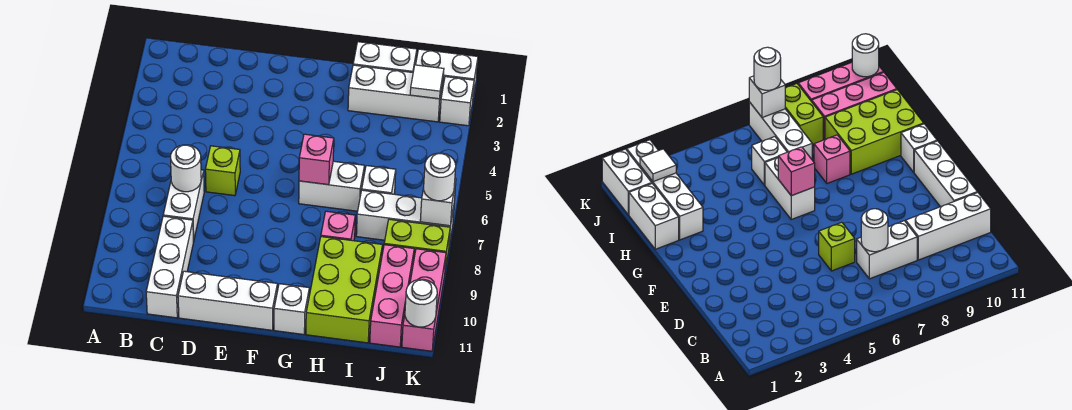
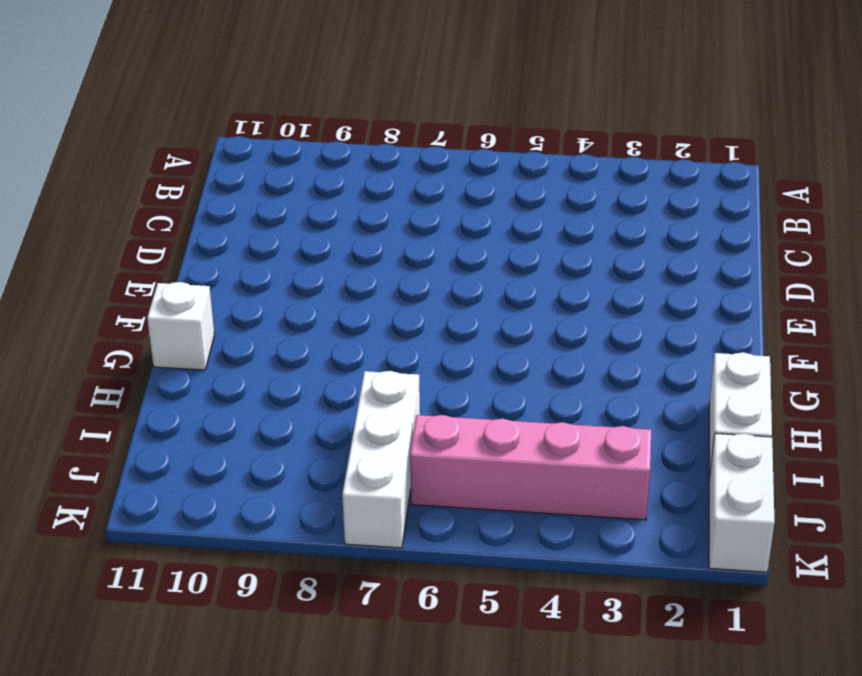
pink 1x4 brick [410,415,651,520] -> none
none -> white 1x2 brick [163,170,204,241]
none -> white 1x3 brick [146,216,194,318]
none -> lime 1x1 brick [205,146,240,196]

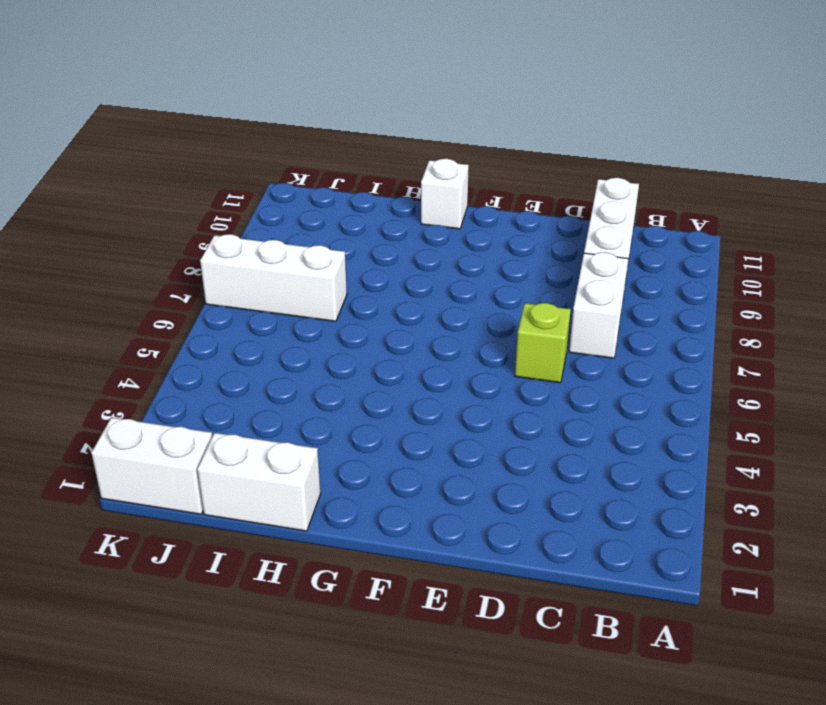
none -> white 1x3 brick [178,271,277,330]
none -> white 1x2 brick [299,161,364,211]
none -> white 1x3 brick [348,65,443,122]

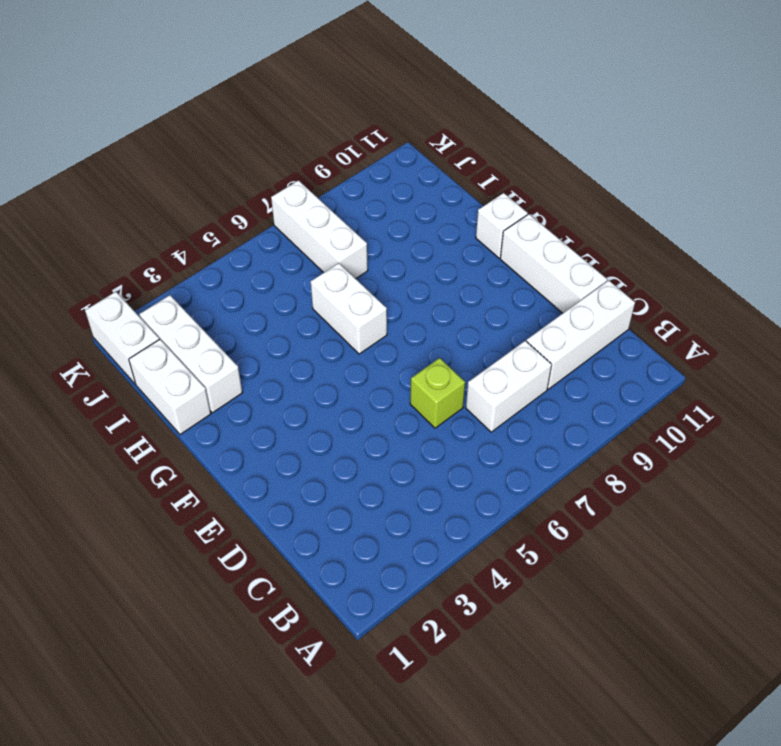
none -> pink 1x1 brick [321,211,355,241]
none -> lime 2x3 brick [306,237,382,343]
none -> white 1x1 brick [362,166,396,194]

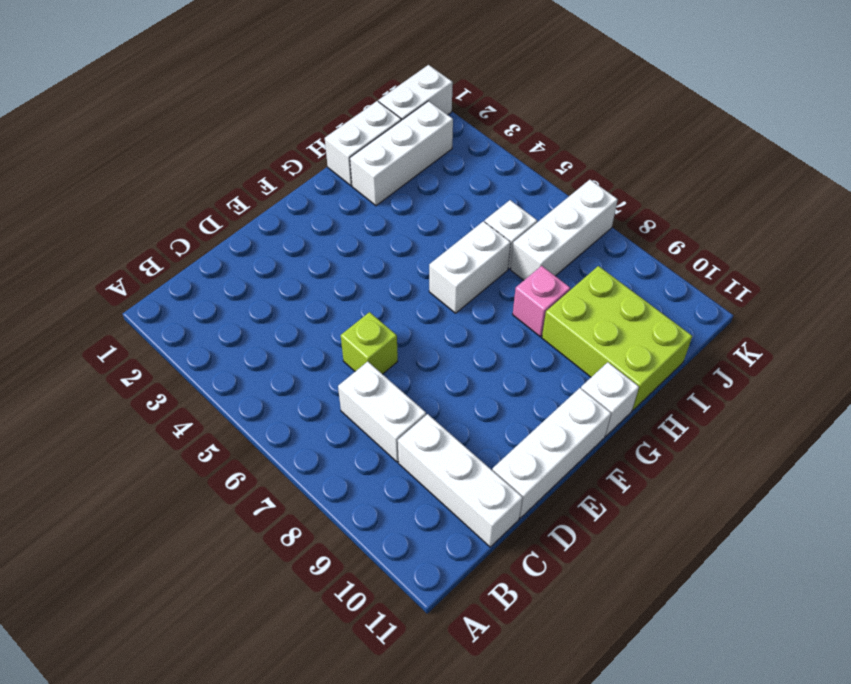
none -> lime 1x2 brick [384,219,450,270]
none -> pink 1x3 brick [370,245,414,347]
none -> white 1x1 brick [440,77,474,126]

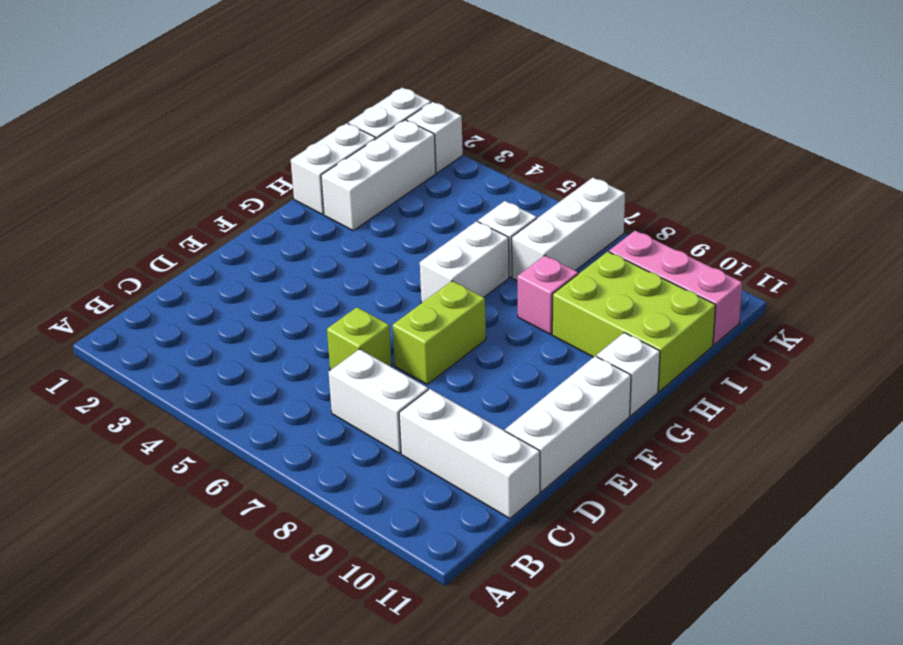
lime 1x2 brick [393,281,486,384] -> lime 1x2 brick moved to [384,219,450,270]
none -> pink 1x3 brick [402,249,446,351]
none -> white 1x1 round brick [171,145,201,192]
none -> pink 1x1 brick [299,134,334,185]

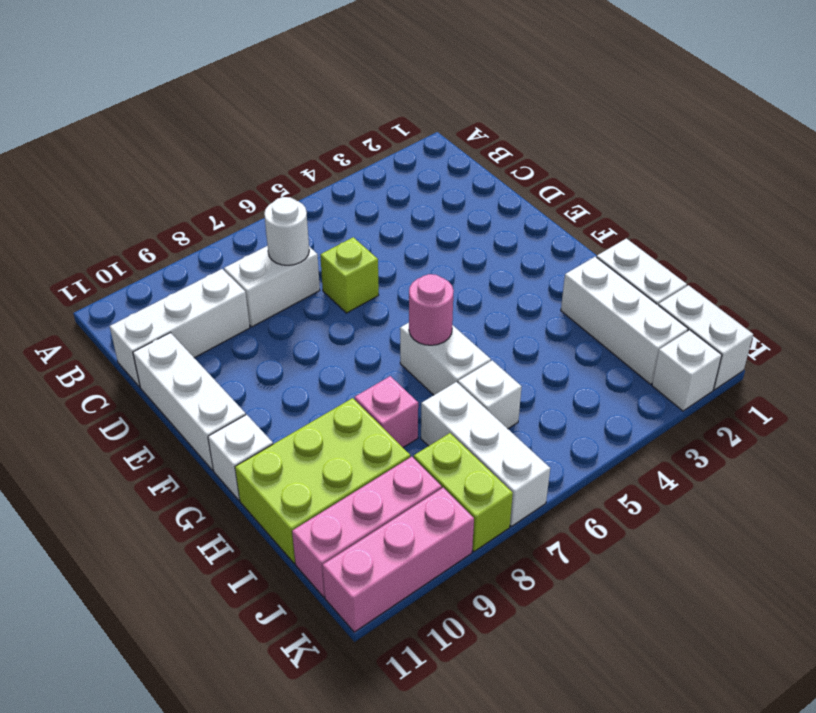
pink 1x1 round brick [409,274,454,345] -> pink 1x1 brick [299,134,334,185]
none -> white 1x1 tile [410,65,444,99]
none -> white 1x1 brick [420,179,456,226]
none -> white 1x1 round brick [405,279,437,327]

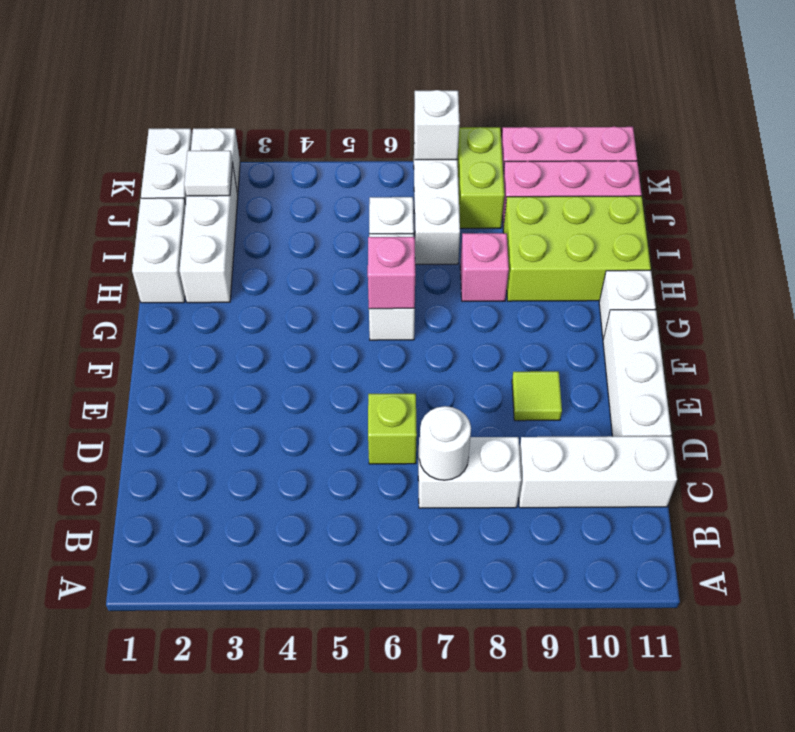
lime 1x1 tile [512,371,562,421] -> none
none -> white 1x1 round brick [405,279,437,327]
none -> white 1x1 round brick [424,153,456,201]

